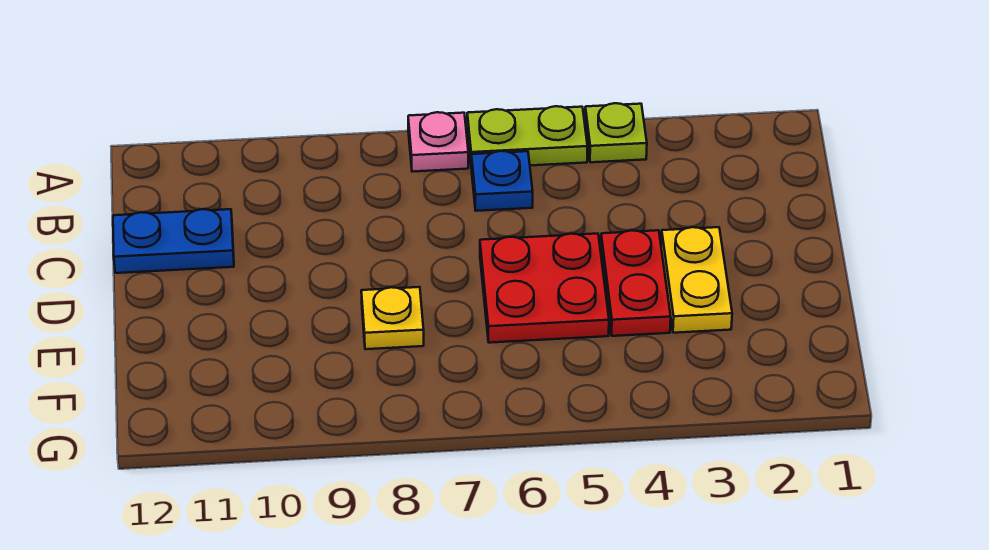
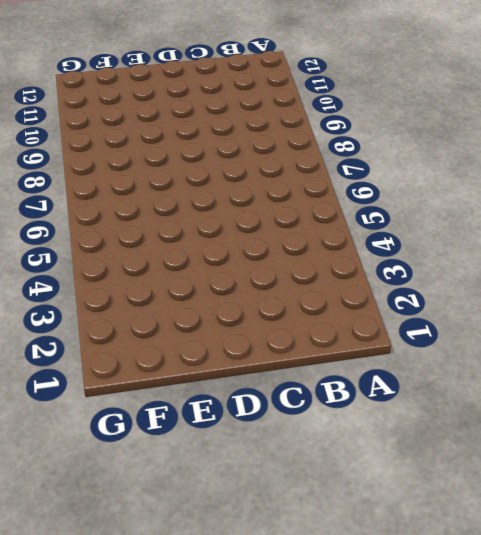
none -> lime 1x1 plate [585,103,647,162]
none -> lime 1x2 plate [467,106,587,165]

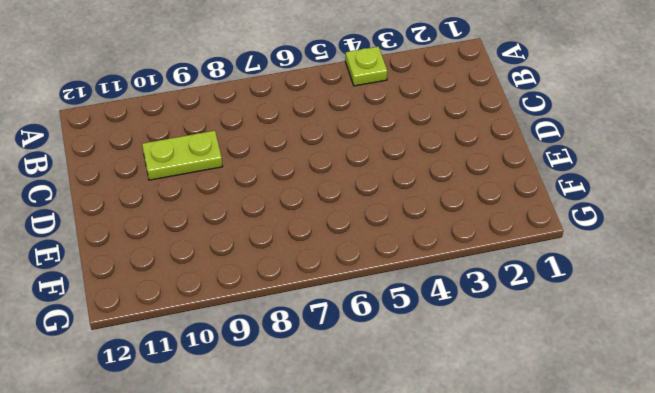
lime 1x2 plate [142,131,223,180] -> lime 1x2 plate moved to [467,106,587,165]
none -> pink 1x1 plate [408,112,468,172]
none -> blue 1x1 plate [471,151,533,211]

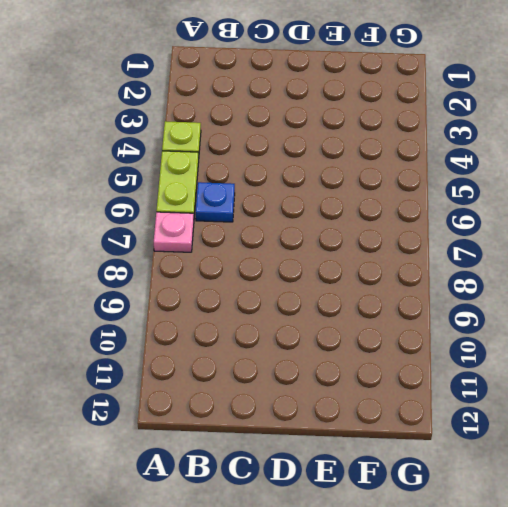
none -> blue 1x2 plate [113,209,234,273]
none -> yellow 1x2 plate [661,227,732,333]

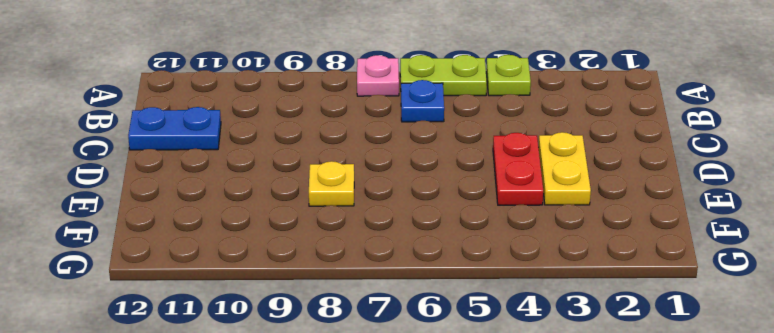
none -> red 2x2 plate [480,234,609,343]

